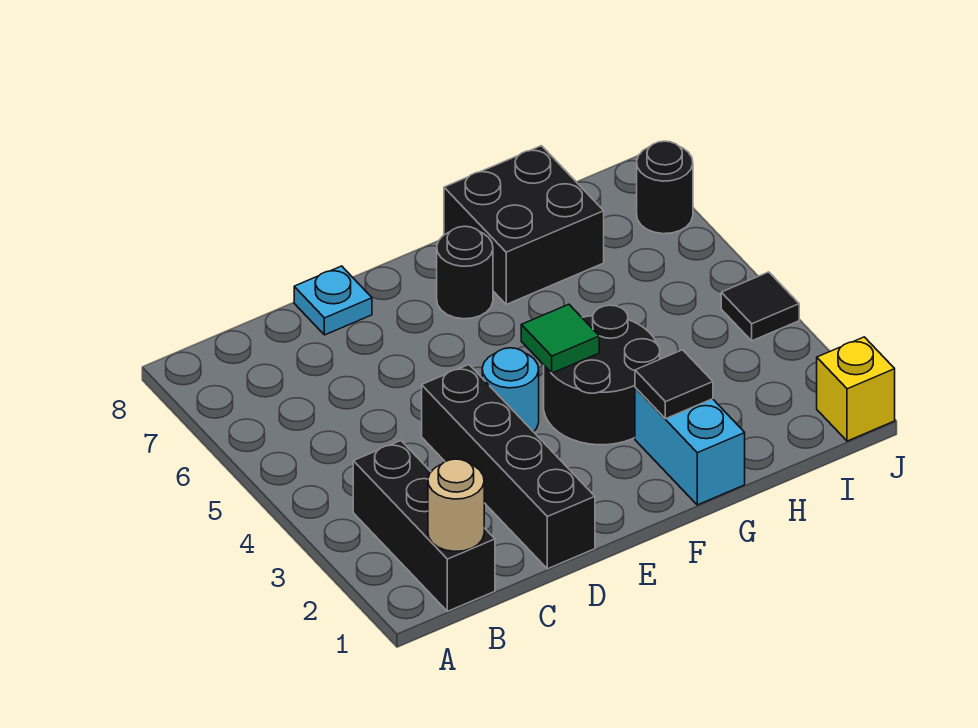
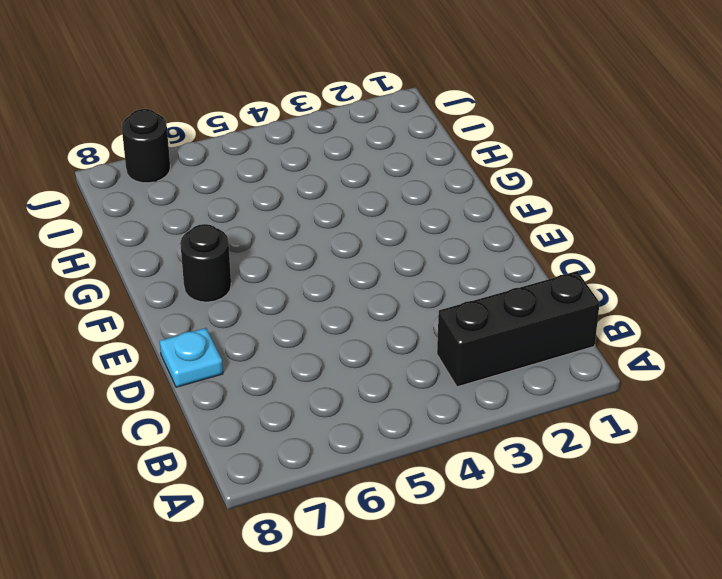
none -> black 1x4 brick [422,365,595,569]
none -> cyan 1x1 round brick [482,348,539,432]
none -> black 2x2 round brick [544,305,660,445]

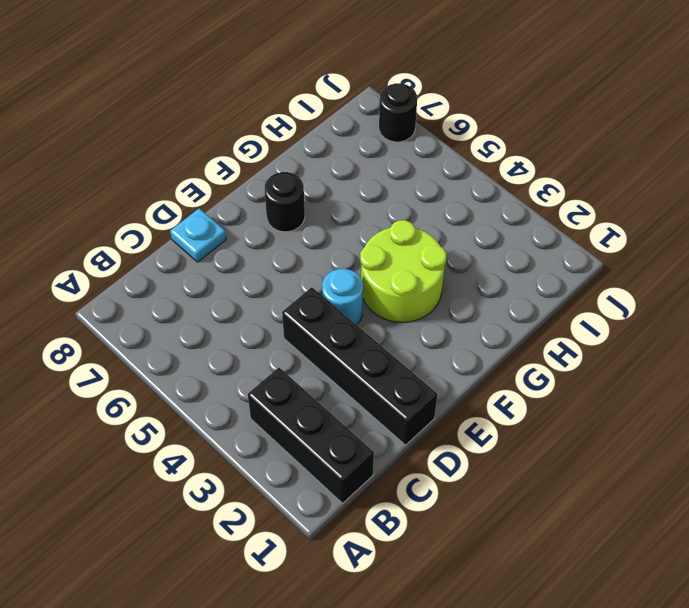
lime 2x2 round brick [360,220,446,322] -> black 2x2 round brick [544,305,660,445]
none -> cyan 1x2 brick [635,388,745,505]
none -> black 2x2 brick [444,146,604,304]
none -> yellow 1x1 brick [817,337,895,441]

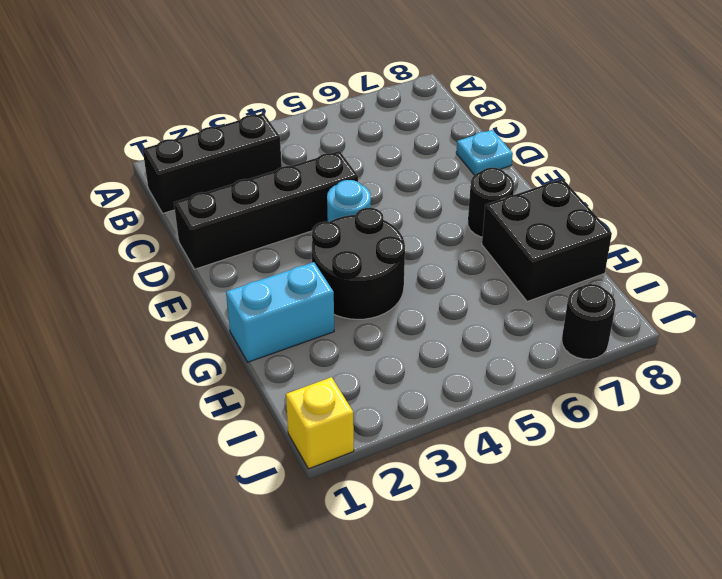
none -> black 1x1 tile [721,272,799,341]
none -> tan 1x1 round brick [428,459,484,552]
none -> green 1x1 tile [521,304,599,373]

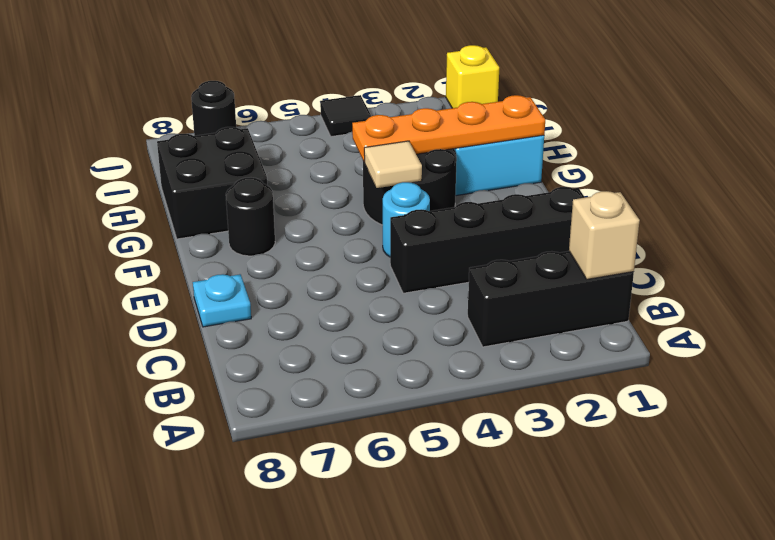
tan 1x1 brick [569,191,640,279] -> tan 1x1 round brick [428,459,484,552]
tan 1x1 tile [364,141,422,188] -> green 1x1 tile [521,304,599,373]
orange 1x4 plate [352,95,545,162] -> black 1x1 tile [635,350,713,419]

